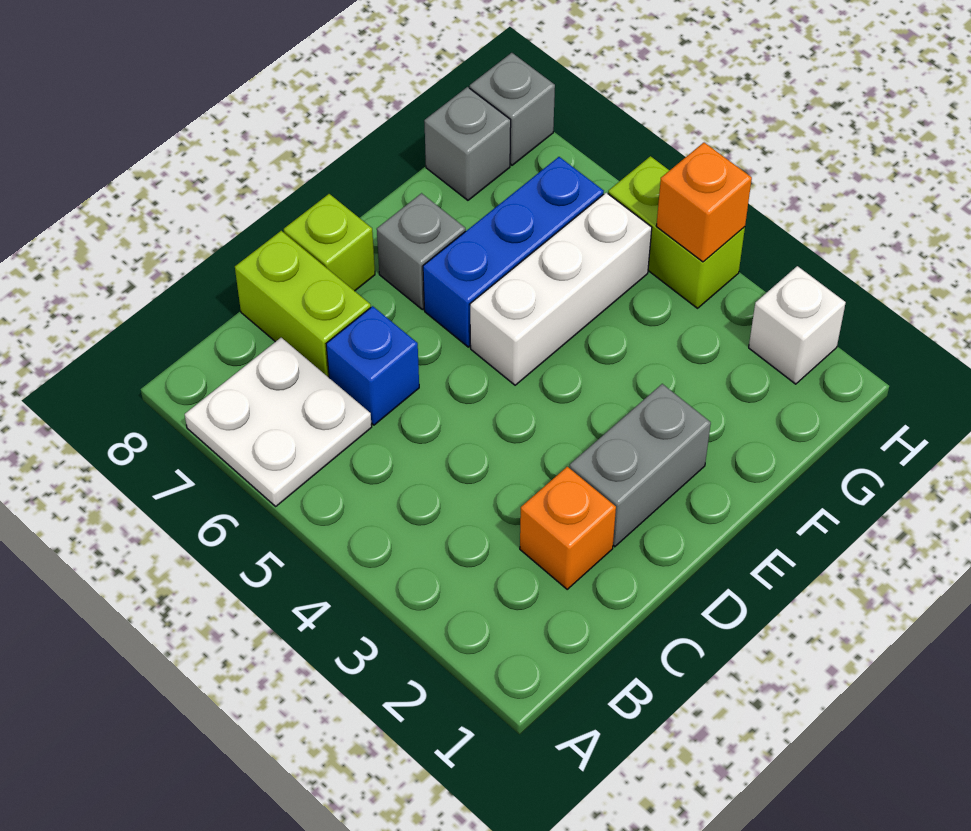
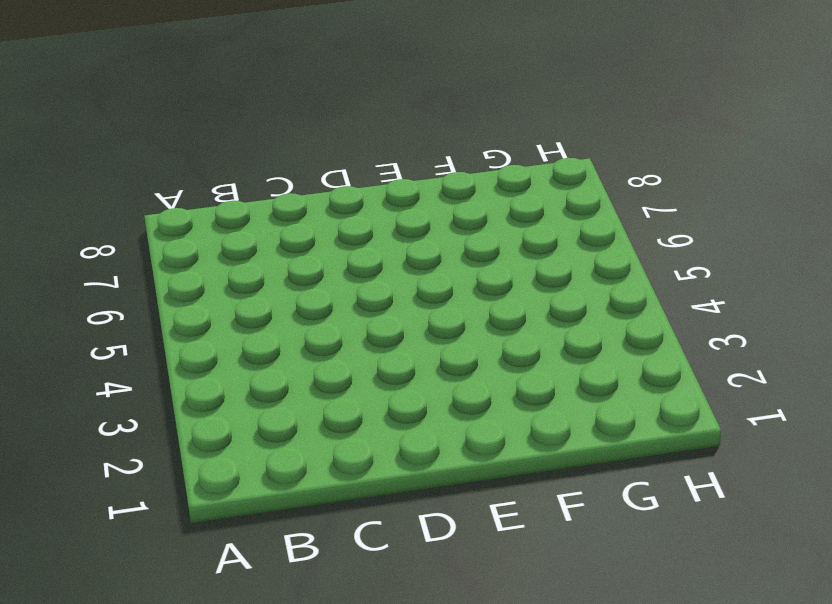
none -> white 2x2 plate [185,338,372,506]
none -> orange 1x1 brick [520,467,616,589]
none -> blue 1x1 brick [326,306,419,425]

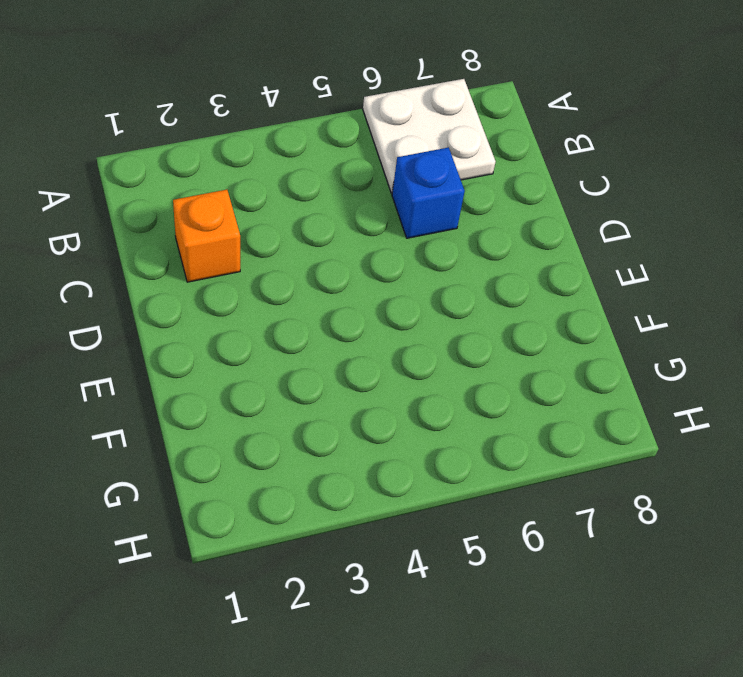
none -> lime 1x2 brick [235,231,371,377]
none -> grey 1x2 brick [569,384,711,547]
none -> lime 1x1 brick [284,194,375,291]

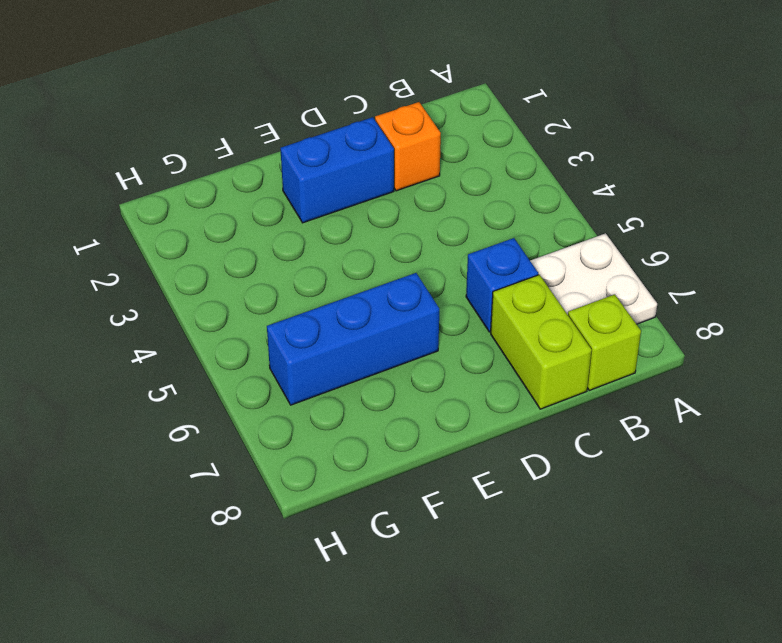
lime 1x1 brick [568,294,641,390] -> lime 1x1 brick moved to [284,194,375,291]
blue 1x2 brick [280,117,394,223] -> grey 1x2 brick [569,384,711,547]
none -> white 1x3 brick [470,193,652,385]
none -> grey 1x1 brick [377,193,466,309]
none -> grey 1x1 brick [424,87,511,200]

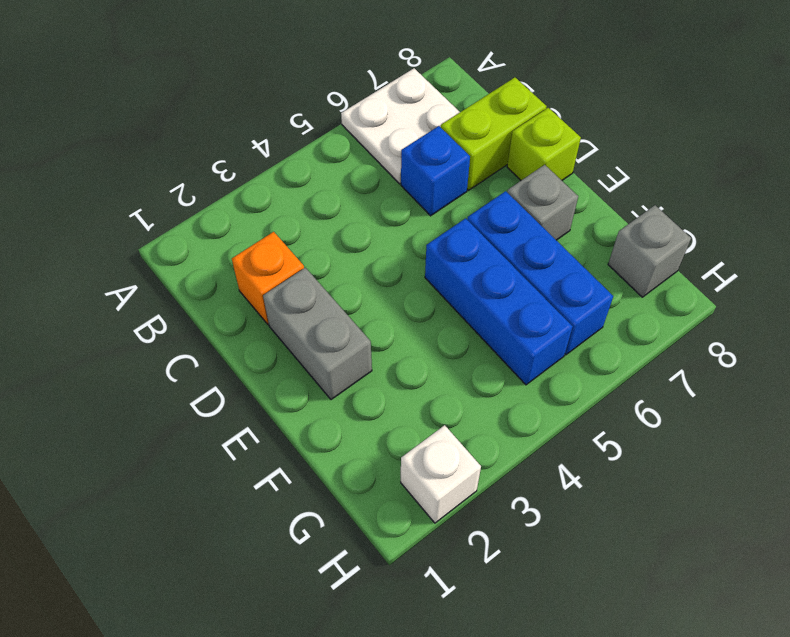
blue 1x3 brick [425,218,573,385] -> white 1x3 brick [470,193,652,385]
none -> lime 1x2 brick [608,156,745,308]
none -> grey 1x1 brick [470,53,555,165]
none -> orange 1x1 brick [656,143,752,262]

